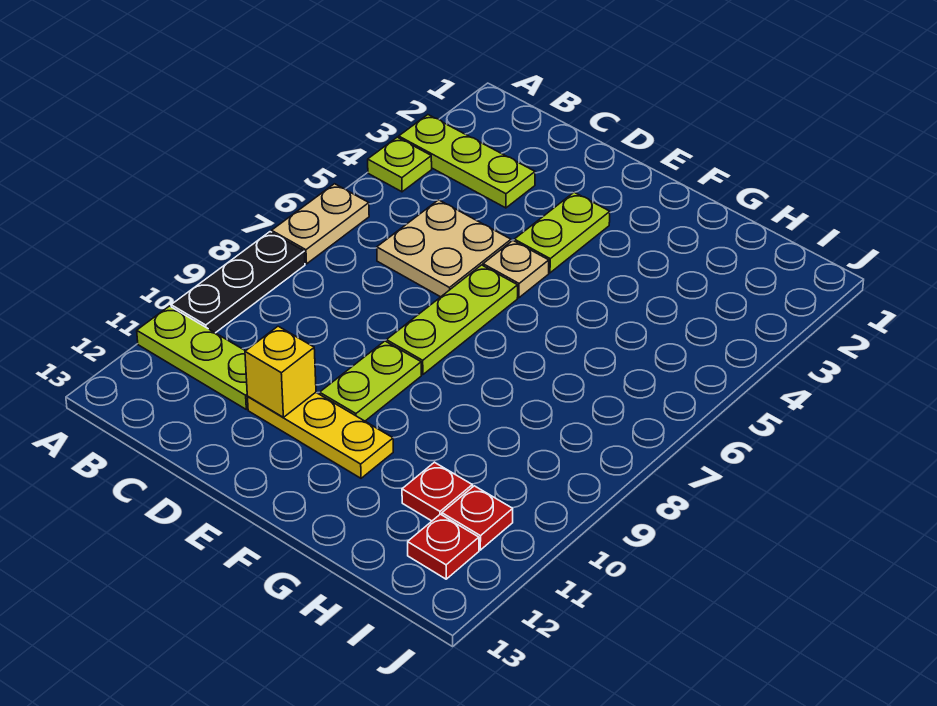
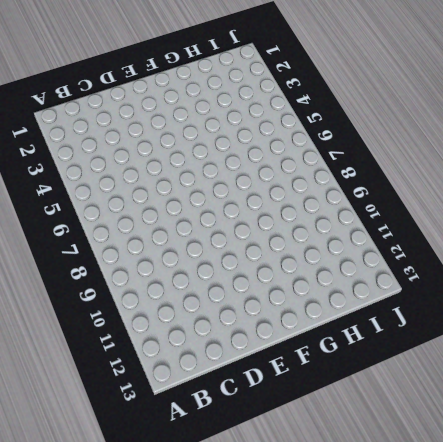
none -> lime 1x3 plate [399,115,535,208]
none -> lime 1x1 plate [368,137,432,192]
none -> tan 1x2 plate [272,184,369,264]

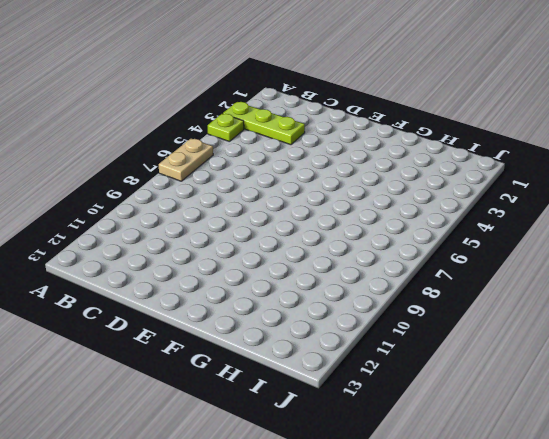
none -> black 1x3 plate [171,232,305,333]
none -> lime 1x3 plate [137,306,248,409]
none -> tan 2x2 plate [377,200,511,297]

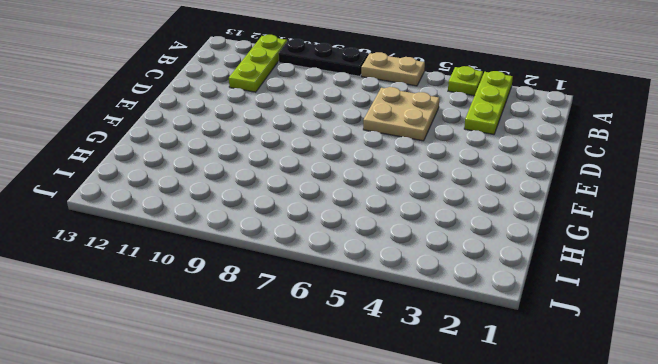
none -> yellow 1x3 plate [248,392,393,478]
none -> lime 1x2 plate [514,192,610,273]
none -> tan 1x1 plate [483,241,549,298]

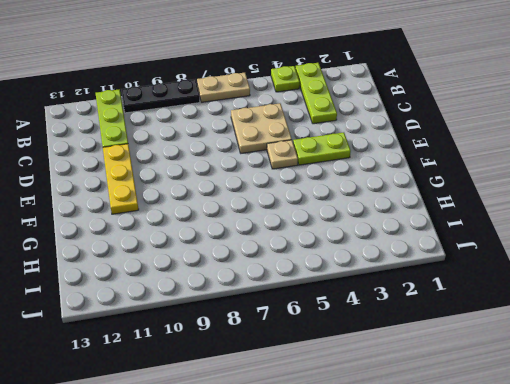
none -> lime 1x3 plate [386,265,518,375]
none -> lime 1x2 plate [320,341,421,421]
none -> red 1x1 plate [402,462,472,521]

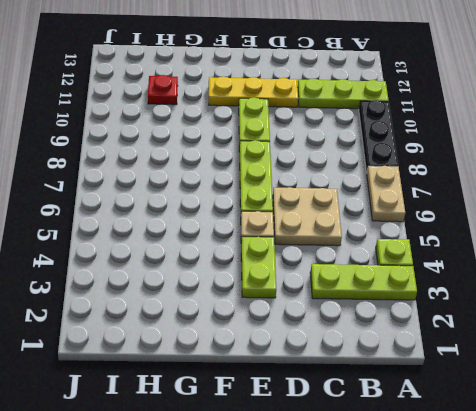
none -> red 1x1 plate [442,486,513,550]
none -> red 1x1 plate [408,514,479,579]
none -> yellow 1x1 brick [245,326,316,417]

